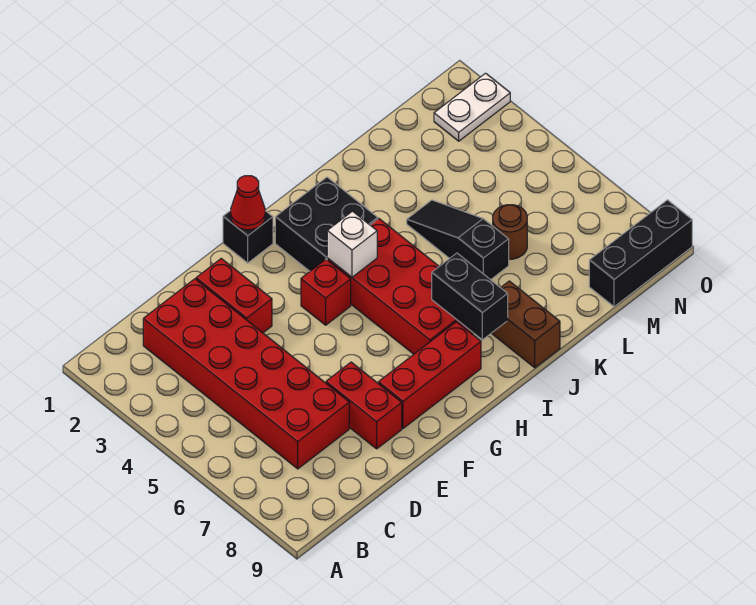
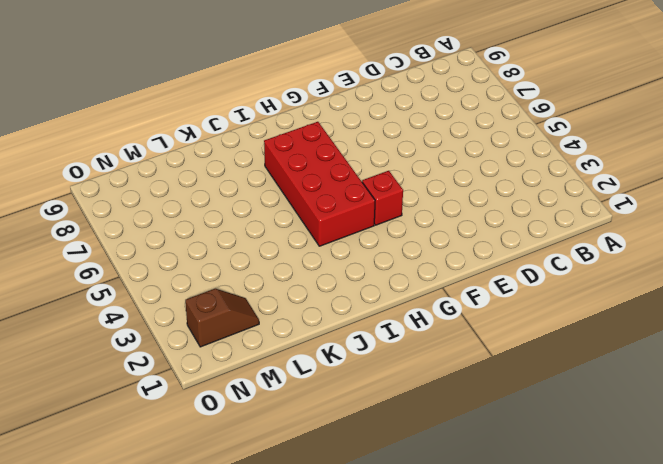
brown 1x2 slope [185,289,259,347] -> white 1x2 plate [434,73,510,141]
none -> red 2x6 brick [143,279,349,469]
none -> red 1x2 brick [196,259,272,333]
none -> red 1x2 brick [326,362,402,449]

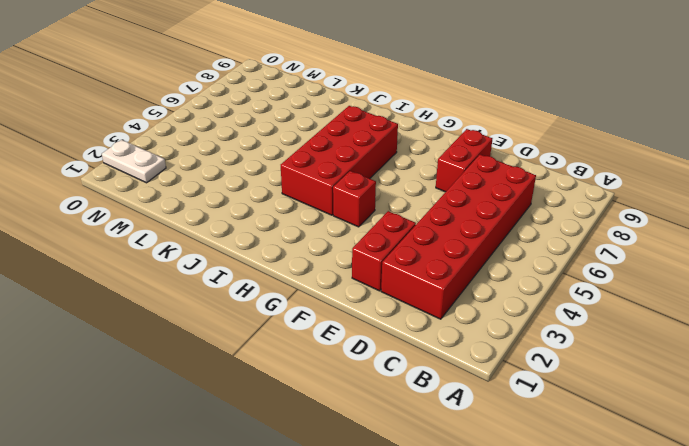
none -> red 1x3 brick [378,322,481,428]
none -> black 1x1 brick [223,210,273,263]
none -> black 2x2 brick [275,177,378,271]

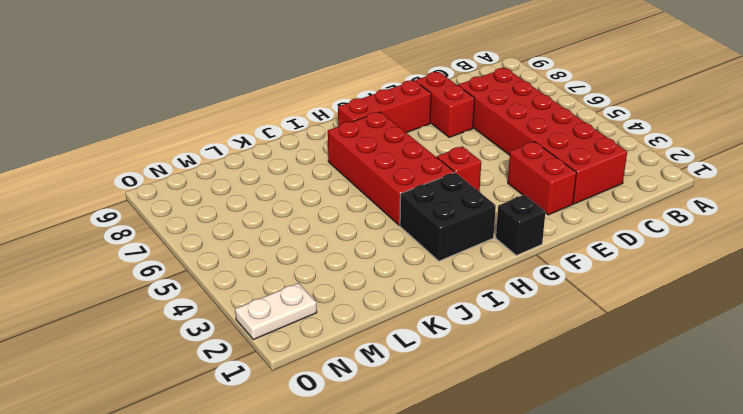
none -> brown 1x2 brick [492,281,560,368]
none -> black 1x3 slope [407,200,509,280]
none -> brown 1x1 round brick [493,205,527,259]

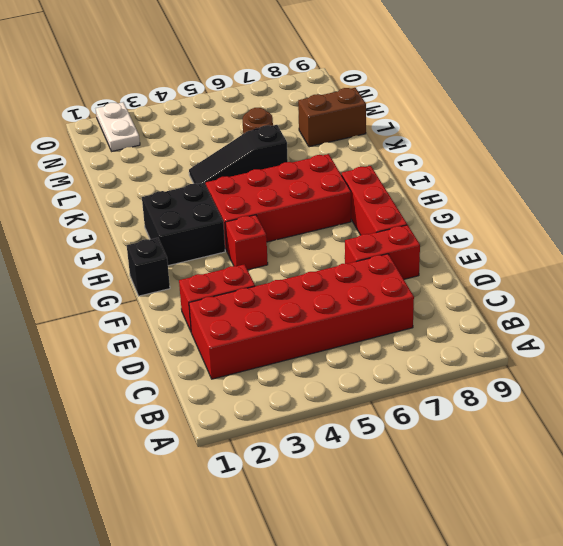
brown 1x2 brick [298,88,366,147] -> brown 1x2 brick moved to [492,281,560,368]
none -> black 1x3 brick [589,200,692,307]
none -> red 1x1 cone [230,176,265,230]
none -> white 1x1 brick [327,211,377,277]

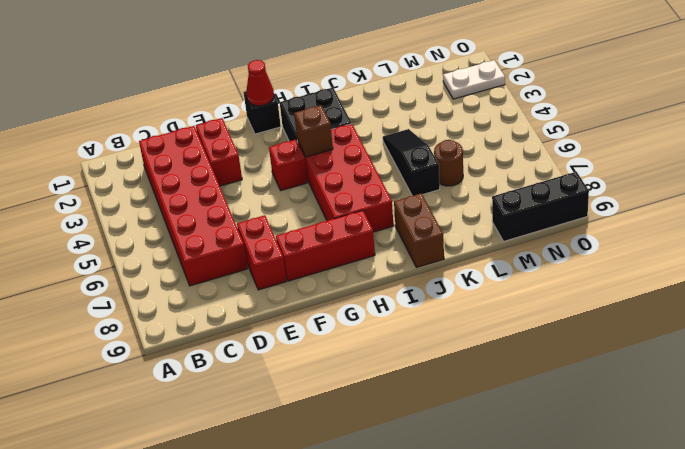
brown 1x1 brick [294,105,333,157] -> white 1x1 brick [327,211,377,277]
none -> black 1x2 brick [432,253,508,340]

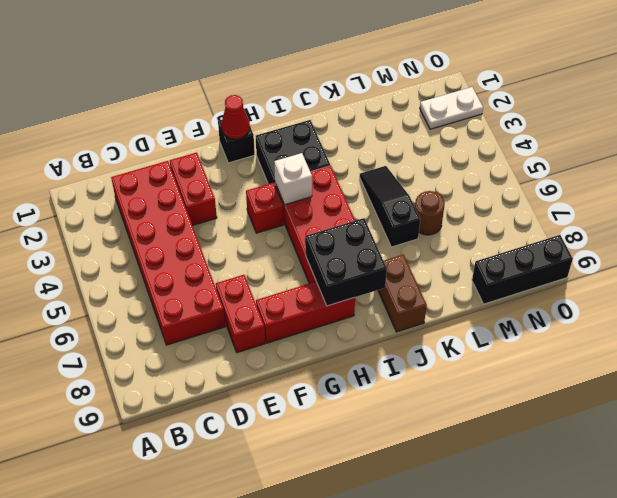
black 2x2 brick [306,218,387,306] -> black 1x2 brick [432,253,508,340]

